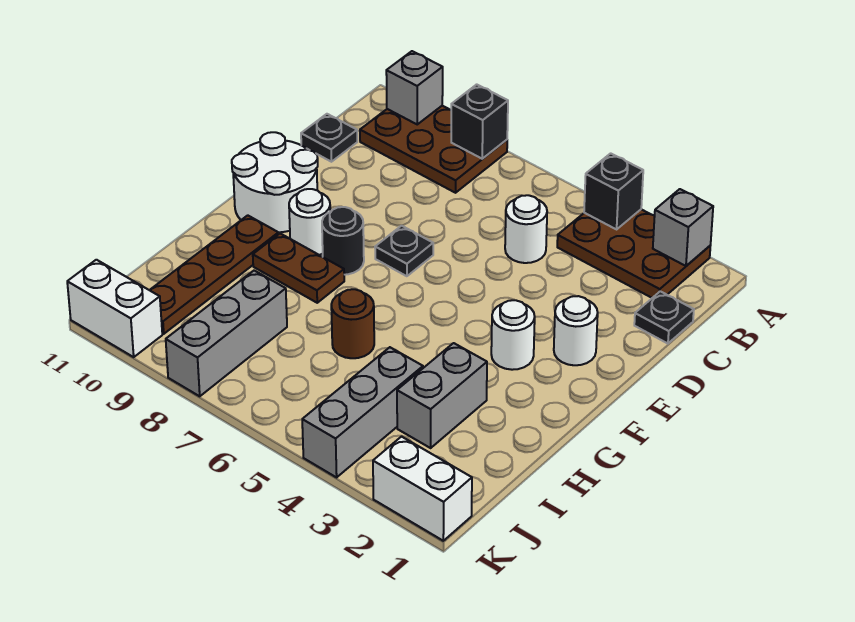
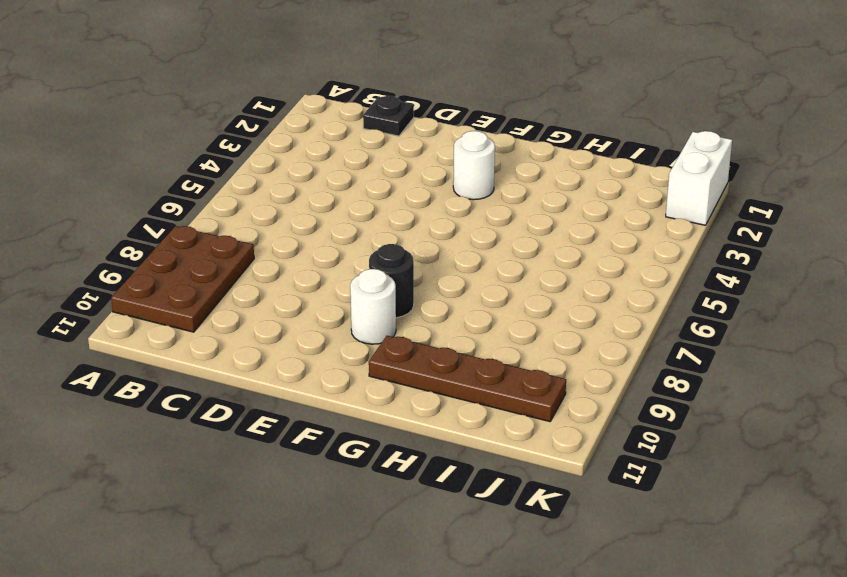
none -> brown 2x3 plate [557,209,710,298]
none -> white 1x1 round brick [505,195,547,263]
none -> black 1x1 plate [301,114,357,162]

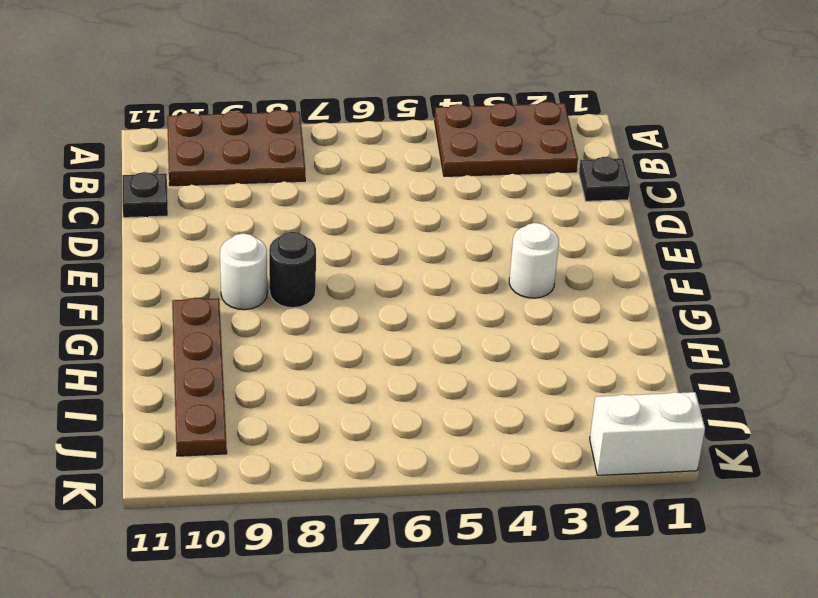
none -> white 1x1 round brick [505,195,547,263]
none -> white 1x1 round brick [554,296,598,365]
none -> black 1x1 plate [375,226,433,276]

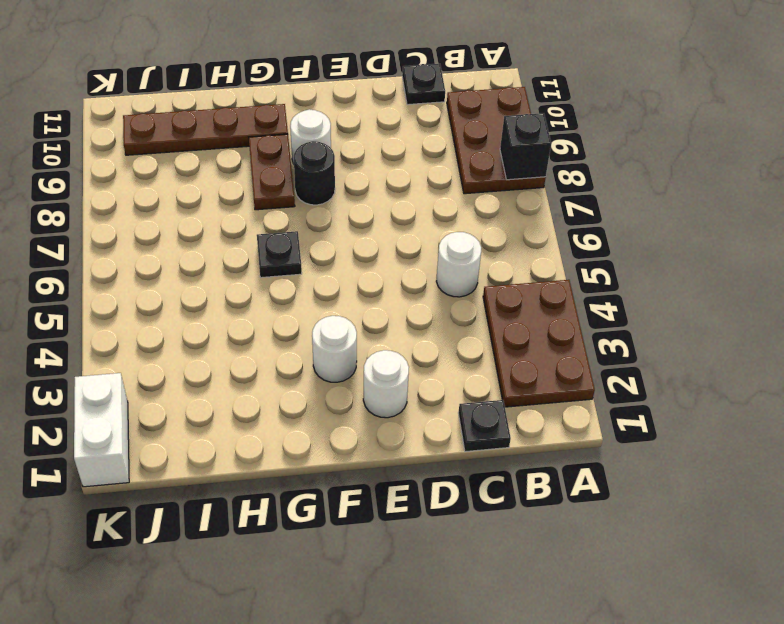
black 1x1 plate [257,231,302,278] -> black 1x1 plate moved to [375,226,433,276]
none -> white 2x2 round brick [232,132,318,232]
none -> grey 1x2 brick [397,343,487,448]
none -> brown 1x1 round brick [331,289,374,358]

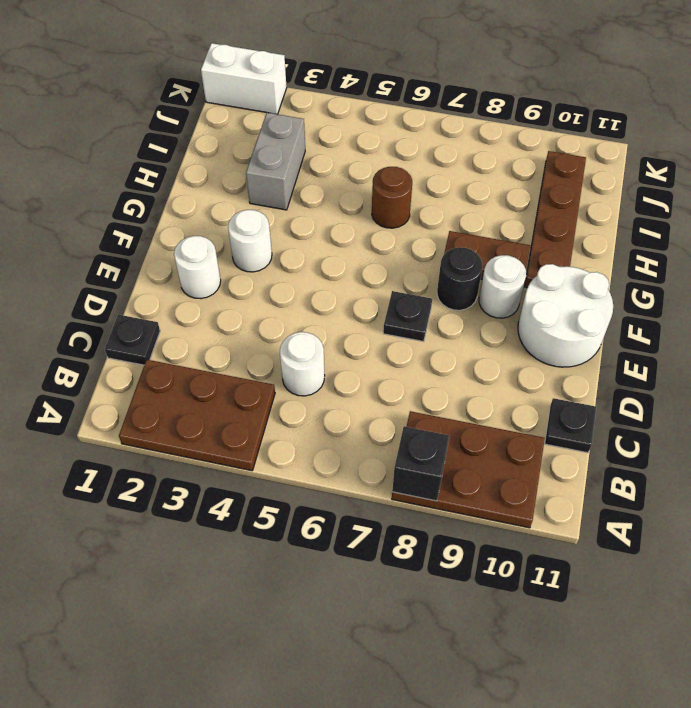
none -> grey 1x3 brick [302,347,423,477]
none -> grey 1x3 brick [166,271,287,396]
none -> white 1x2 brick [67,260,162,357]

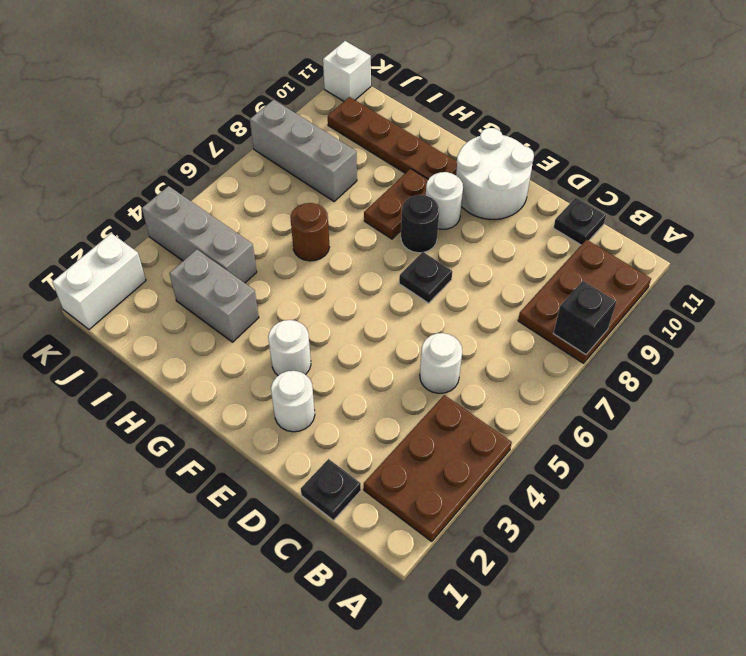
white 1x1 brick [323,41,371,101] -> white 1x2 brick [67,260,162,357]
none -> grey 1x1 brick [653,189,713,266]
none -> black 1x1 brick [584,153,643,229]
none -> grey 1x1 brick [386,51,443,124]

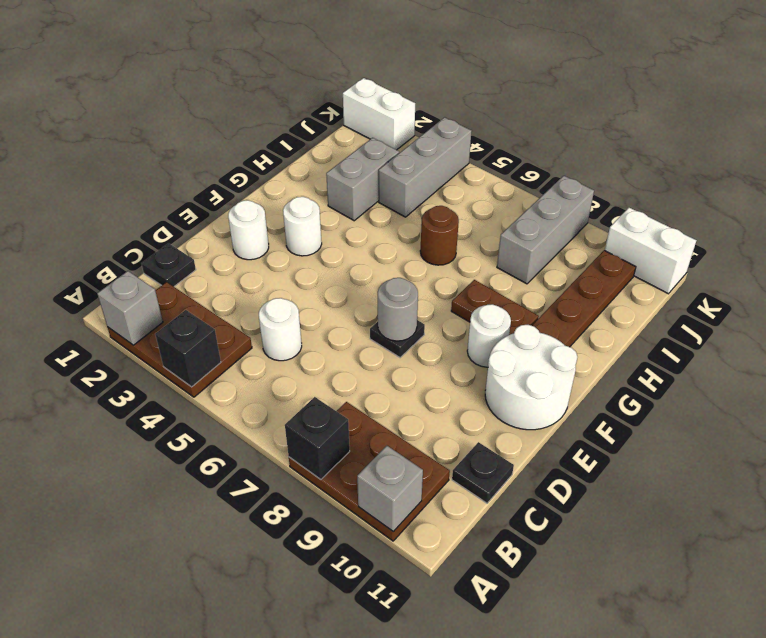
grey 1x1 round brick [378,278,418,341] -> none
none -> black 1x1 round brick [322,207,364,275]

